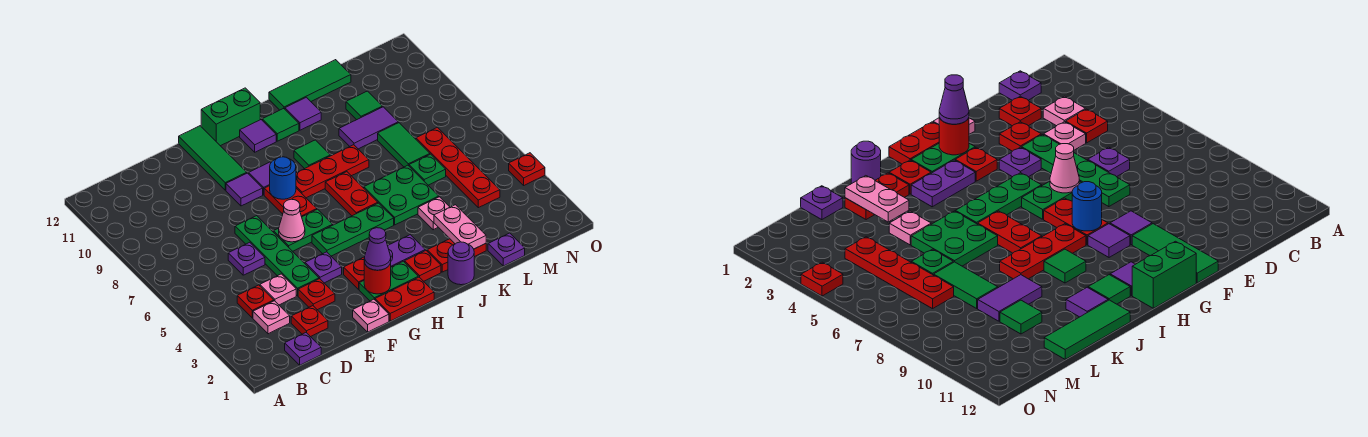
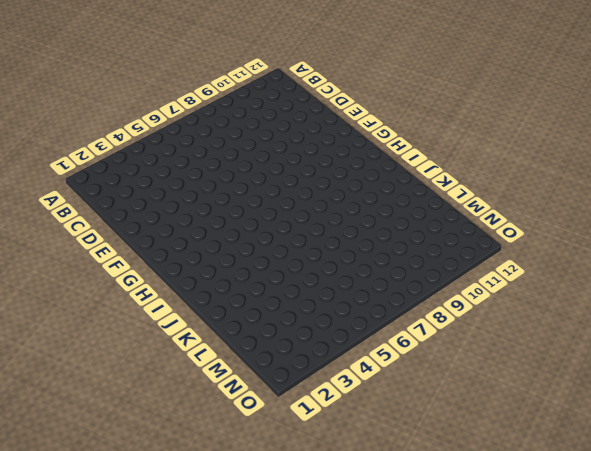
none -> purple 1x1 plate [285,333,321,365]
none -> pink 1x1 plate [253,301,290,334]
none -> red 1x1 plate [237,285,274,318]
none -> red 1x1 plate [291,306,328,337]

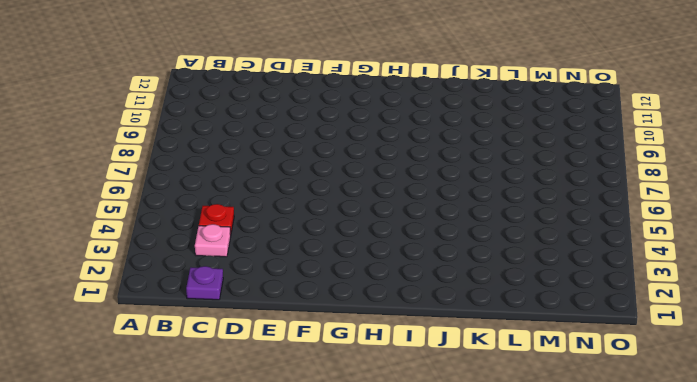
none -> red 1x1 plate [291,306,328,337]
none -> pink 1x1 plate [260,274,296,305]
none -> purple 1x1 plate [228,242,265,275]
none -> red 1x1 plate [298,279,335,310]

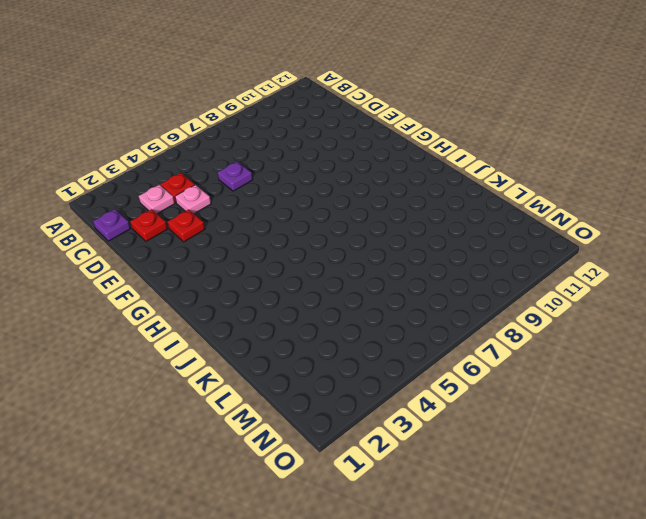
none -> green 1x4 plate [235,216,319,296]
none -> pink 1x1 plate [353,299,389,332]
none -> purple 1x1 plate [305,252,342,283]
none -> green 1x2 plate [273,209,333,251]

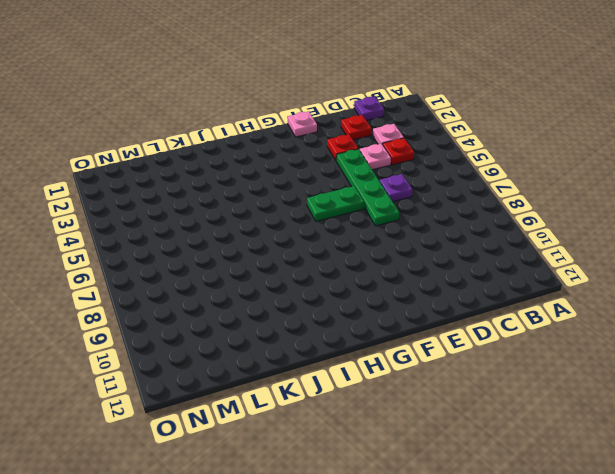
none -> purple 1x1 plate [305,252,342,283]
none -> purple 1x1 tile [226,173,263,206]
none -> green 1x3 tile [179,126,247,190]
none -> red 1x2 plate [375,277,434,321]

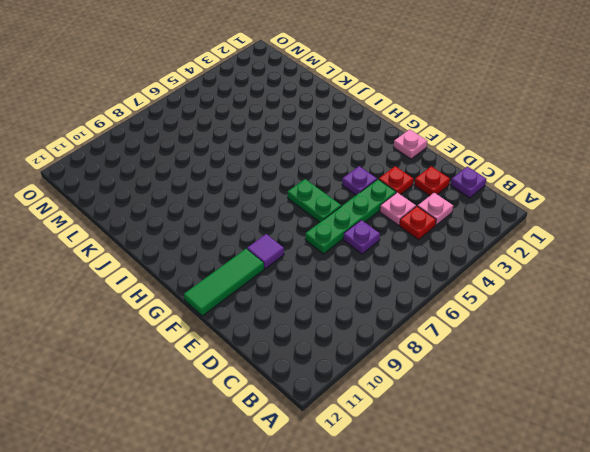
none -> red 1x2 plate [375,277,434,321]
none -> green 1x2 plate [359,261,418,301]
none -> red 1x1 plate [344,257,364,289]
none -> green 1x3 plate [312,203,394,256]

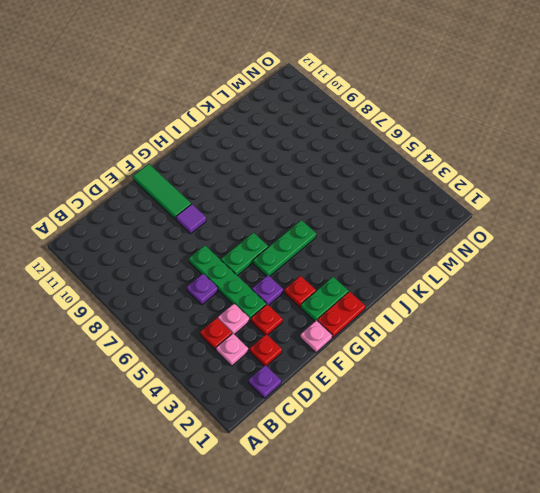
none -> red 1x2 plate [264,186,317,217]
none -> purple 1x1 tile [249,162,271,195]
none -> green 1x2 brick [201,88,260,146]
none -> purple 1x2 plate [388,235,425,267]

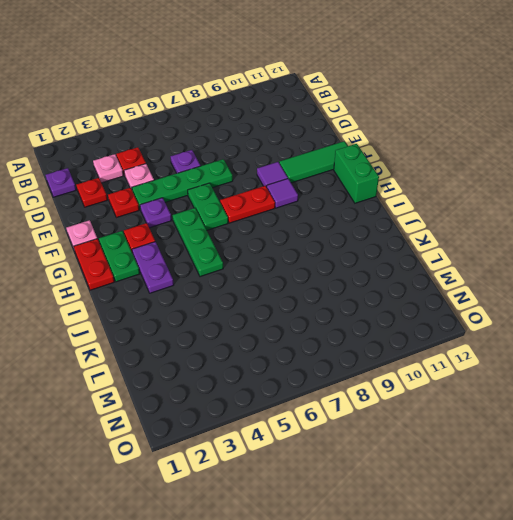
none -> red 1x3 plate [296,145,369,198]
none -> purple 1x1 tile [240,120,276,152]
none -> red 1x1 plate [405,250,441,281]
none -> red 1x2 plate [325,172,378,216]

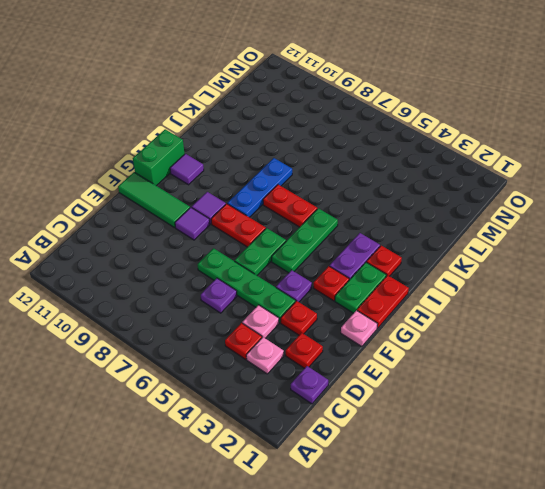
blue 1x3 plate [227,158,292,217] -> red 1x3 plate [296,145,369,198]
none -> green 1x1 tile [294,140,330,169]
none -> green 1x1 tile [262,109,299,141]
none -> purple 1x1 round brick [448,242,474,285]
none -> red 1x2 plate [427,239,486,272]

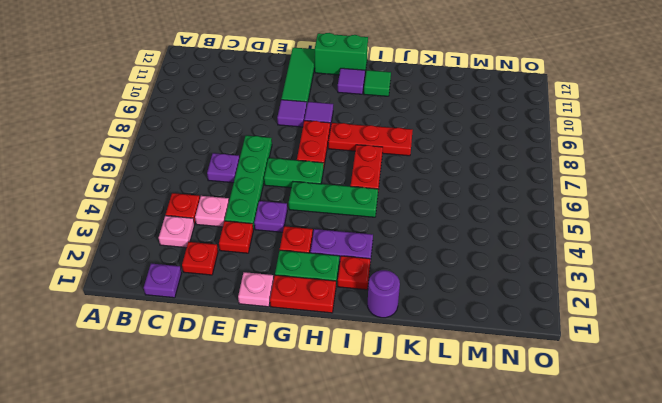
none -> green 1x1 tile [294,140,330,169]
none -> red 1x2 plate [427,239,486,272]
none -> green 2x2 plate [364,165,439,225]
none -> purple 1x1 tile [285,97,321,130]

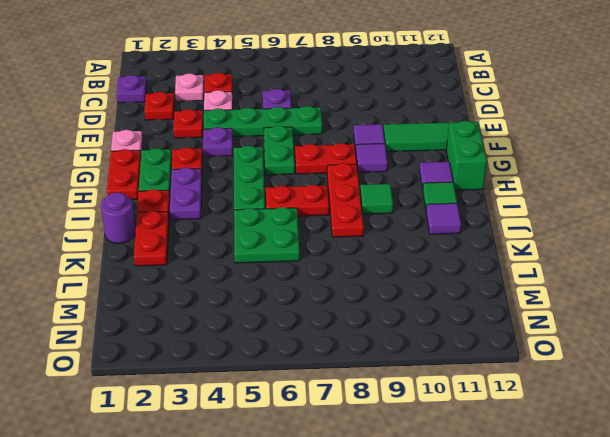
none -> green 1x3 tile [269,60,351,110]
none -> pink 1x1 plate [418,197,449,230]
none -> purple 1x2 tile [339,107,398,149]
none -> purple 1x1 plate [488,233,525,266]

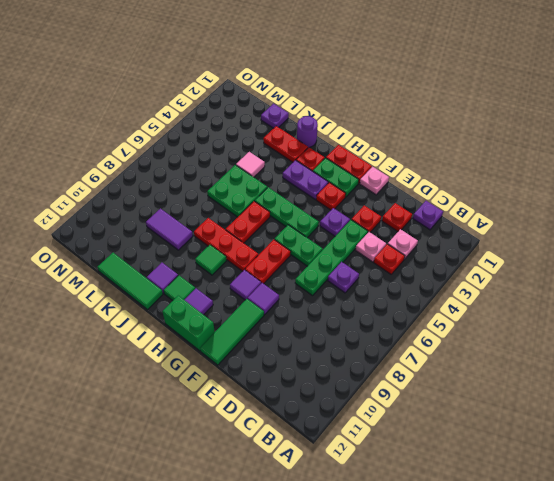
pink 1x1 tile [236,152,265,177] -> pink 1x1 plate [418,197,449,230]
none -> green 1x1 plate [409,154,446,185]
none -> green 1x2 tile [378,123,430,167]
none -> green 1x1 tile [346,91,382,120]
none -> red 1x4 plate [416,127,500,208]

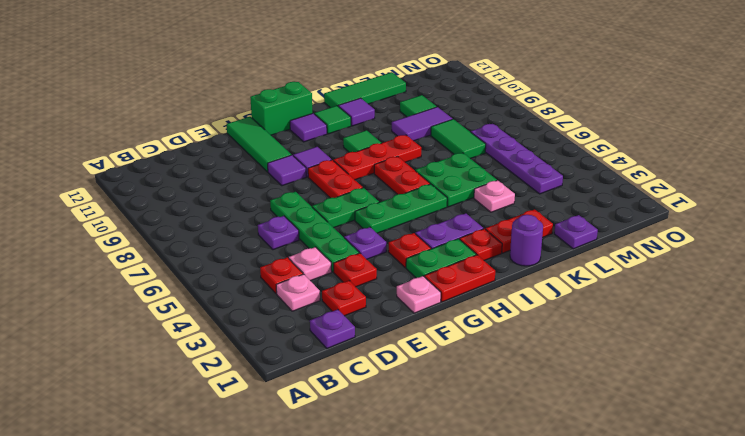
purple 1x4 plate [471,124,563,194] -> red 1x4 plate [416,127,500,208]
none -> green 1x1 plate [409,154,446,185]
none -> red 1x1 plate [509,153,545,185]
none -> pink 1x1 cone [279,199,305,242]
none -> red 1x1 round brick [364,262,391,294]

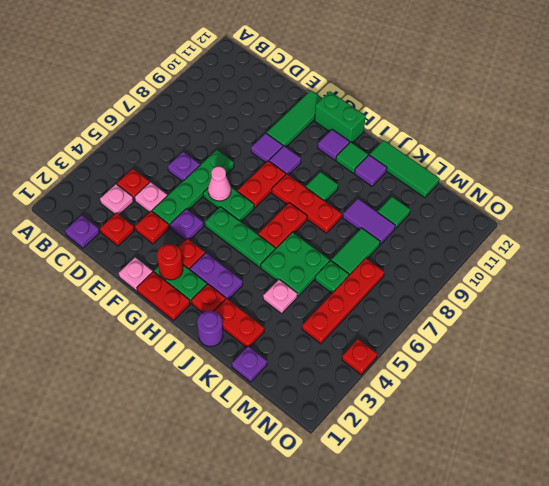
none -> blue 1x1 round brick [270,157,296,199]
none -> pink 1x2 plate [434,205,486,249]
none -> purple 1x1 cone [364,228,391,270]

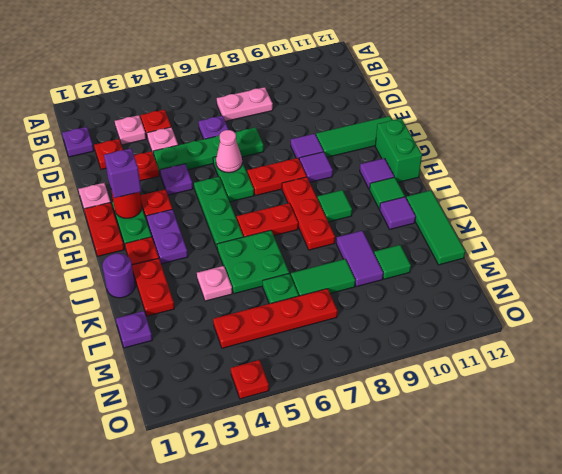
pink 1x2 plate [217,87,273,121] -> pink 1x2 plate moved to [434,205,486,249]
purple 1x1 brick [104,149,141,198] -> purple 1x1 cone [364,228,391,270]
none -> blue 1x1 round brick [270,157,296,199]

